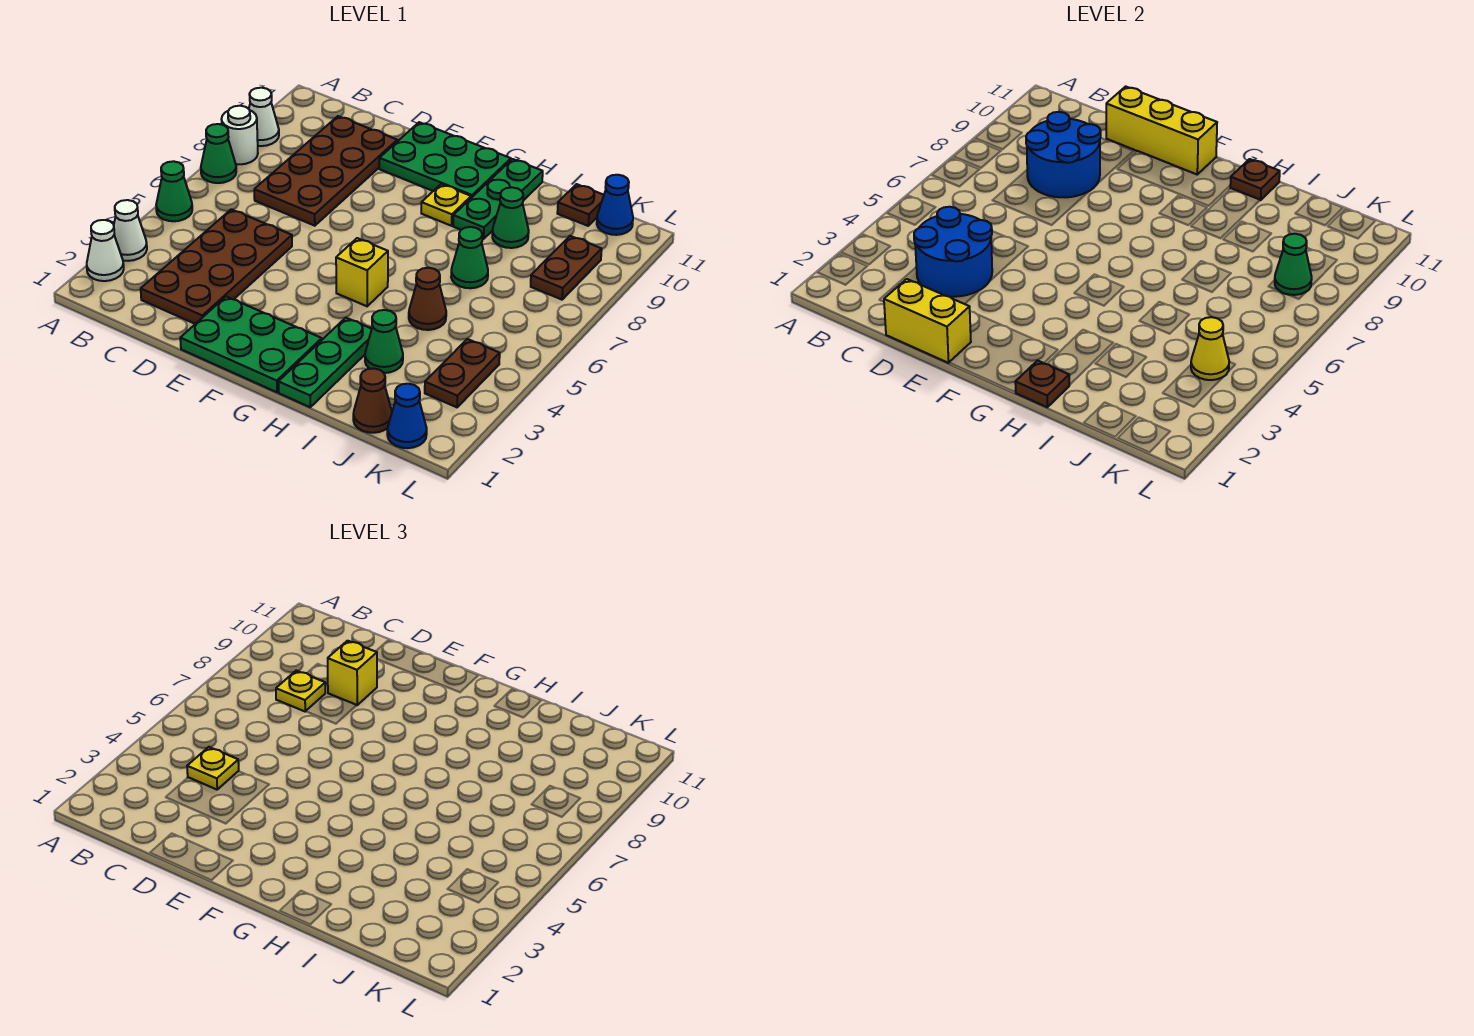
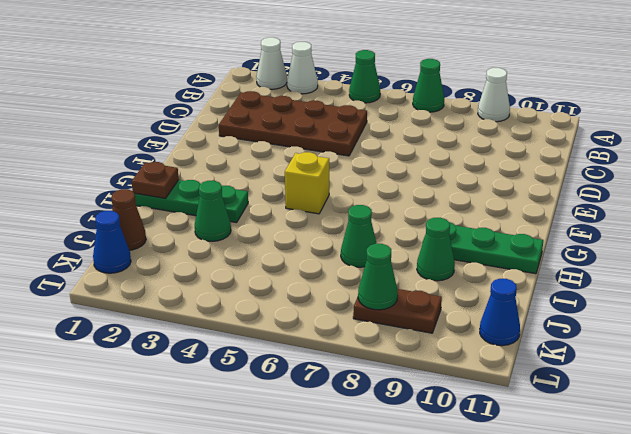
none -> white 1x1 round brick [222,106,258,164]
none -> brown 2x4 plate [254,116,397,226]
none -> green 2x3 plate [180,297,322,392]
none -> green 2x3 plate [379,122,511,198]

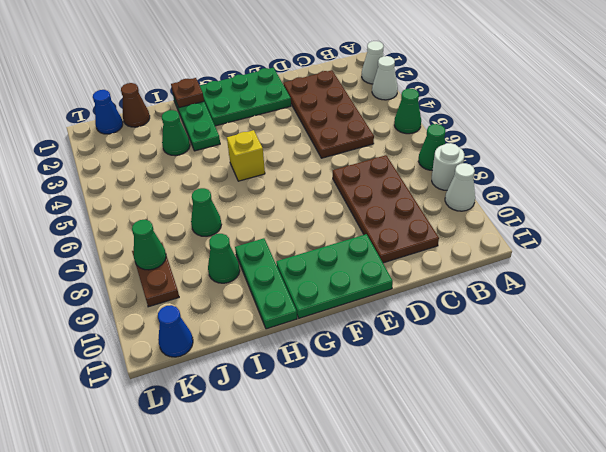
none -> yellow 1x1 plate [421,184,471,226]
none -> brown 1x1 cone [409,268,446,330]
none -> brown 1x1 plate [557,184,604,226]
none -> brown 1x2 plate [425,339,500,407]

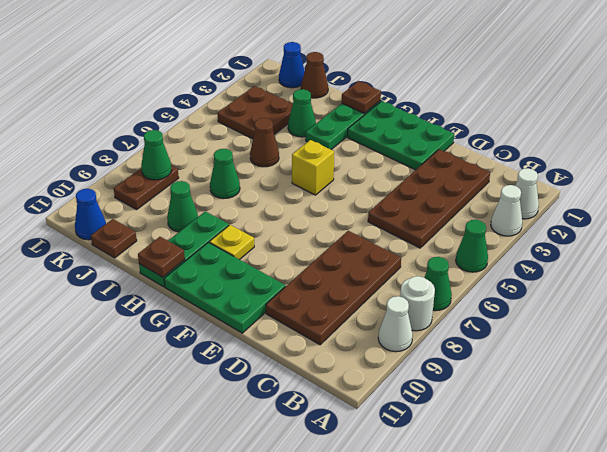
brown 2x2 plate [218,86,293,139] -> brown 1x2 plate [425,339,500,407]
none -> blue 2x2 round brick [914,207,992,297]
none -> blue 2x2 round brick [1026,112,1101,197]
none -> yellow 1x2 brick [884,279,971,363]
none -> yellow 1x3 brick [1106,86,1217,174]

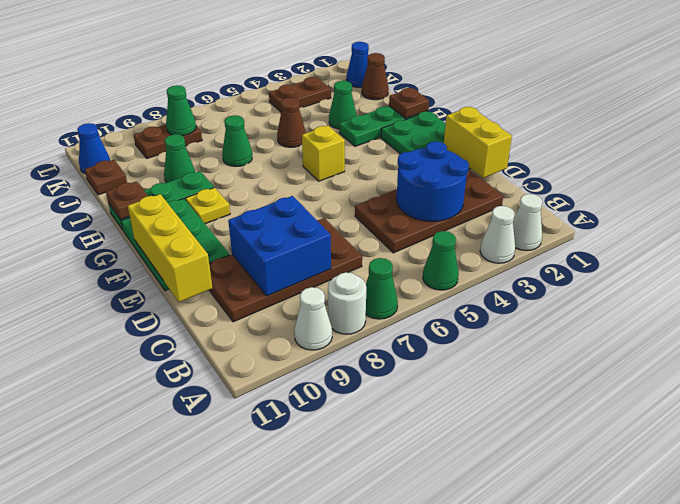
blue 2x2 brick [228,196,331,296] -> blue 2x2 round brick [1026,112,1101,197]
none -> yellow 1x1 cone [1191,317,1229,380]
none -> yellow 1x1 plate [187,747,239,790]
none -> yellow 1x1 plate [276,671,325,711]
none -> yellow 1x1 brick [328,641,377,705]

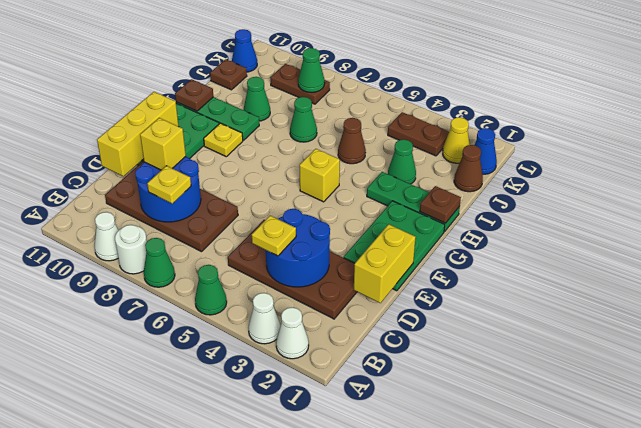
yellow 1x1 cone [443,117,470,163] -> yellow 1x1 cone moved to [1191,317,1229,380]

